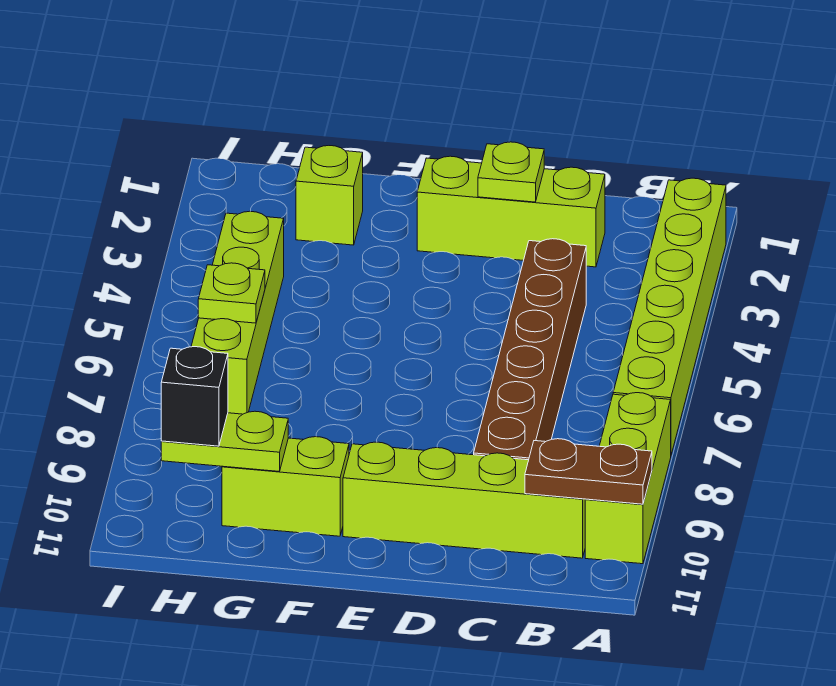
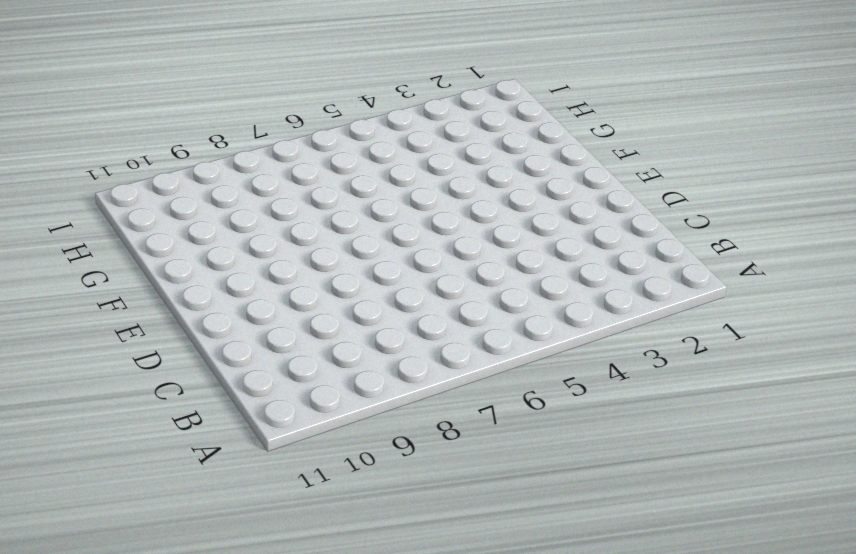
none -> lime 1x6 brick [613,178,726,455]
none -> lime 1x3 brick [585,393,671,564]
none -> lime 1x4 brick [343,442,586,558]

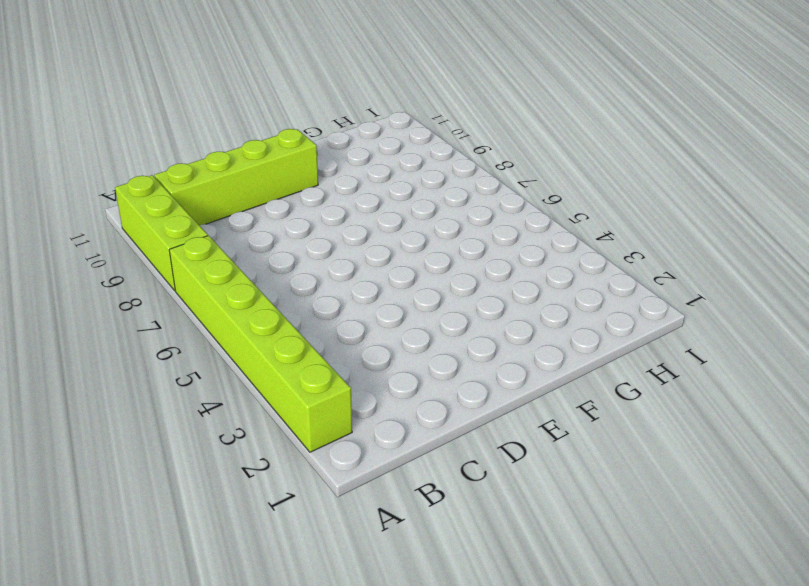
none -> lime 1x3 brick [417,156,605,267]
none -> brown 1x6 brick [474,239,586,460]
none -> lime 1x2 brick [222,437,349,536]

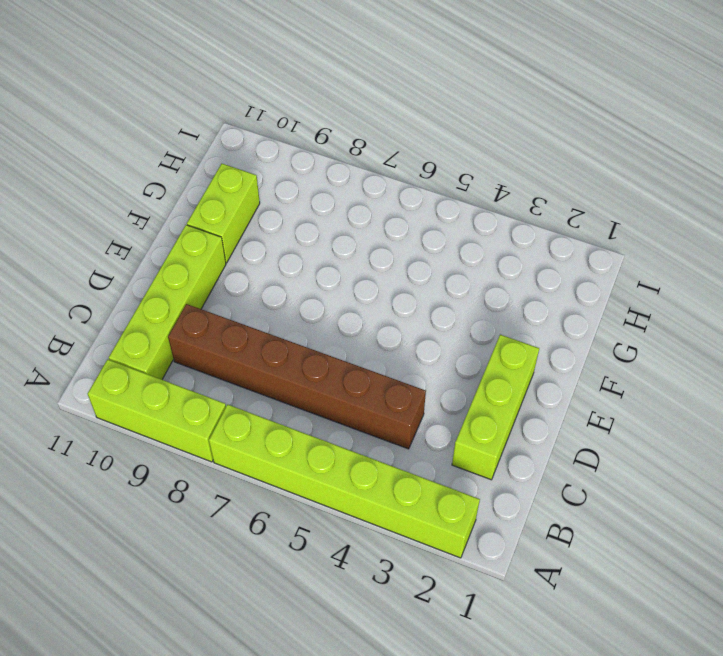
none -> lime 1x1 brick [296,146,363,245]
none -> lime 1x4 brick [191,211,284,414]
none -> brown 1x2 plate [525,439,652,504]

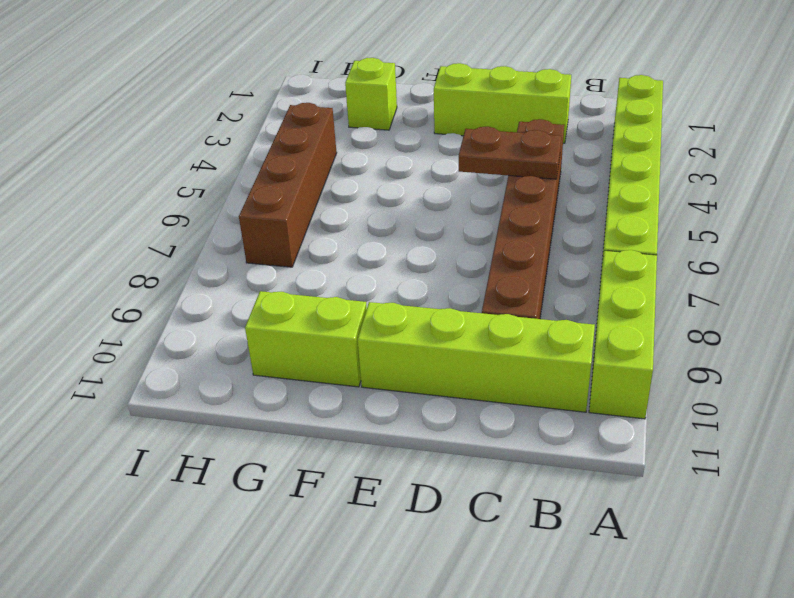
brown 1x2 plate [459,126,561,179] -> brown 1x2 plate moved to [525,439,652,504]
brown 1x4 brick [239,103,337,267] -> lime 1x4 brick [191,211,284,414]
none -> lime 1x1 plate [478,142,544,202]
none -> lime 1x2 plate [161,411,288,471]
none -> lime 1x1 plate [198,263,265,323]

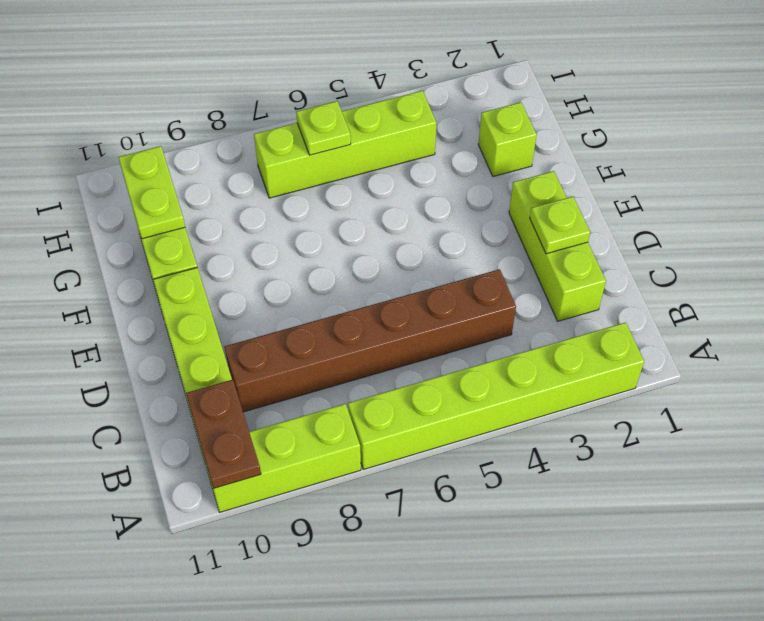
none -> black 1x1 brick [161,347,228,446]

